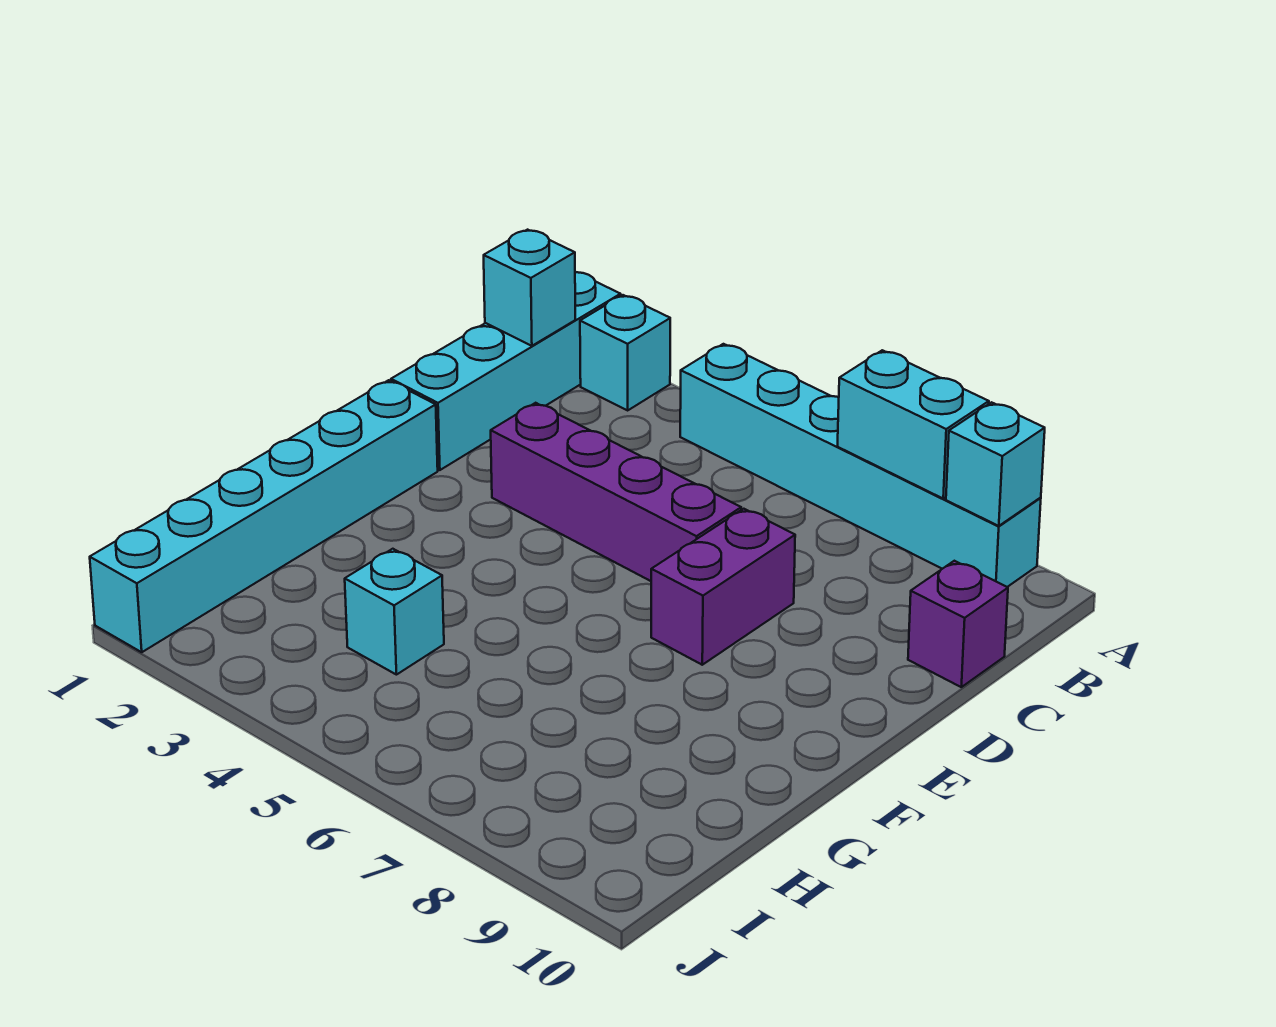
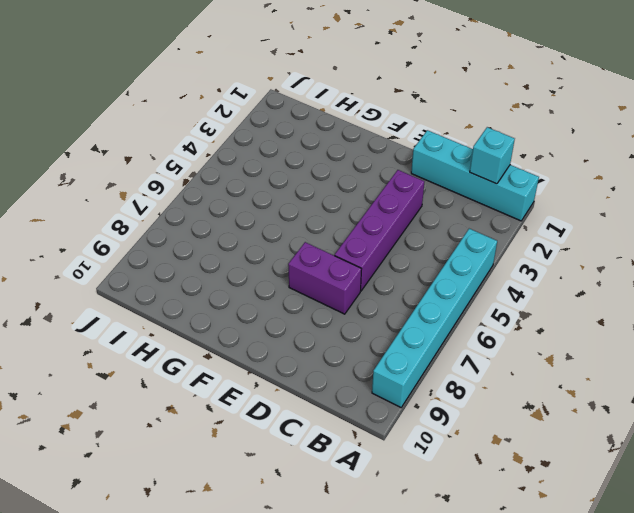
none -> cyan 1x1 brick [580,295,670,410]
none -> purple 1x1 brick [908,561,1008,687]

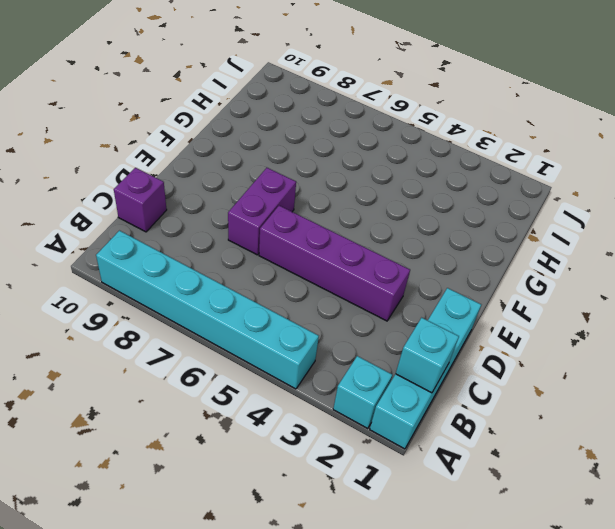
none -> cyan 1x6 brick [90,380,438,652]
none -> cyan 1x1 brick [345,549,444,675]

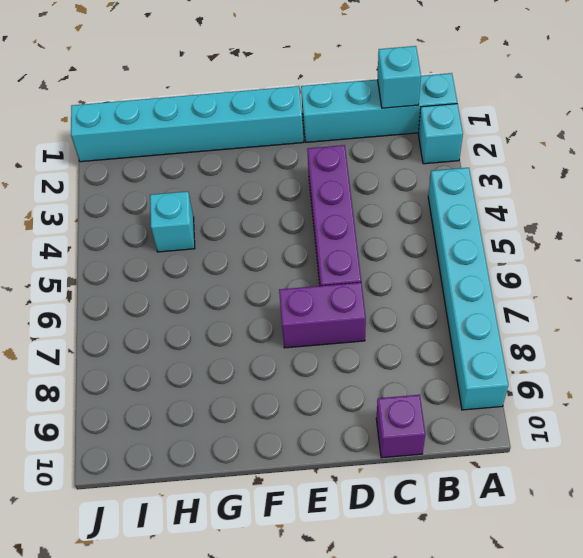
none -> cyan 1x2 brick [837,350,989,499]
none -> cyan 1x1 brick [946,402,1045,526]

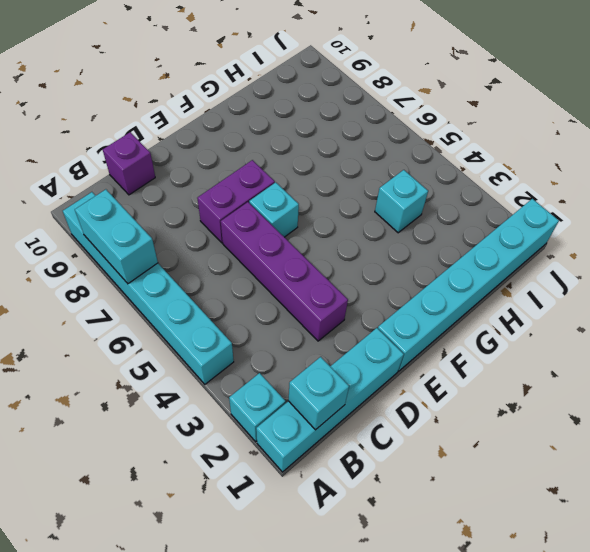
cyan 1x1 brick [249,182,299,237] -> cyan 1x1 brick moved to [946,402,1045,526]

